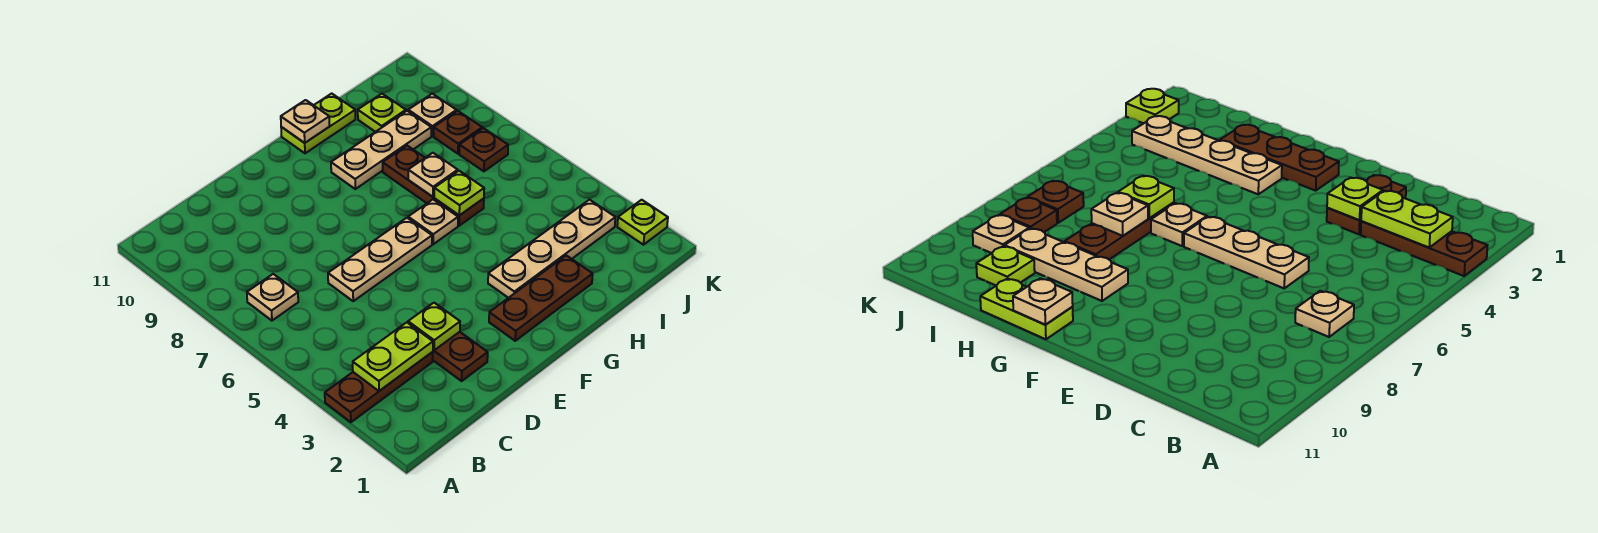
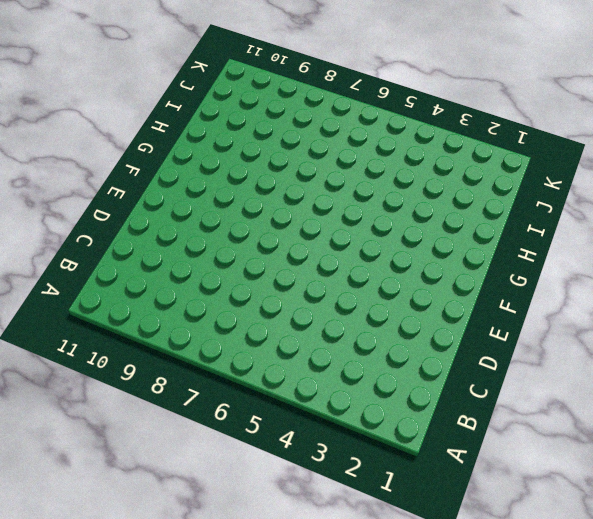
none -> brown 1x3 plate [325,352,433,422]
none -> tan 1x1 plate [247,274,298,321]
none -> brown 1x2 plate [433,332,488,381]

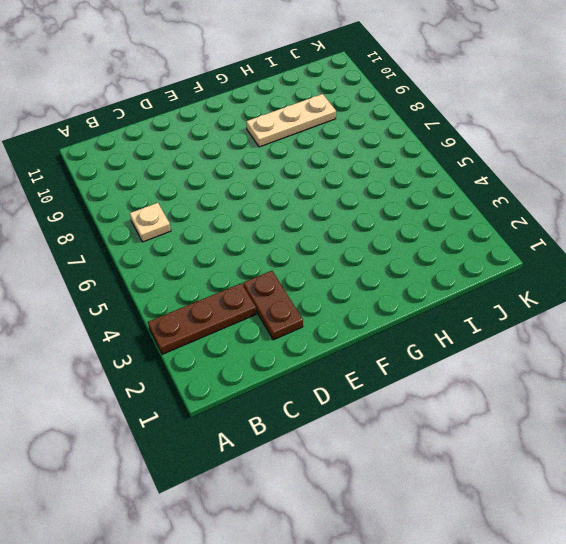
none -> tan 1x3 plate [328,218,432,301]
none -> brown 1x3 plate [489,255,593,341]
none -> tan 1x4 plate [488,200,615,298]

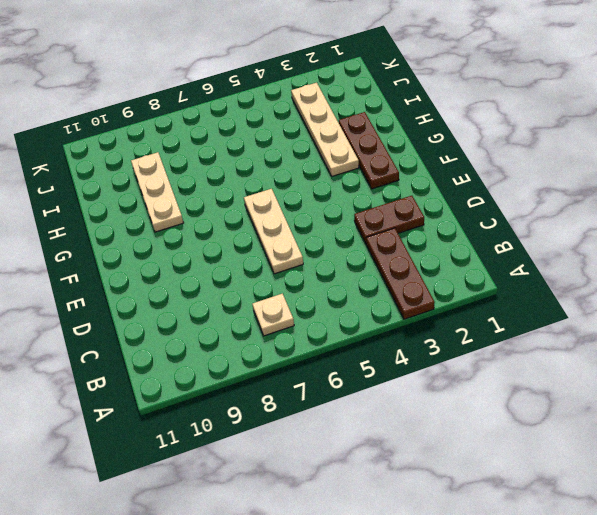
none -> tan 1x1 plate [408,199,458,244]
none -> lime 1x2 plate [281,93,355,153]
none -> brown 1x3 plate [383,146,484,226]

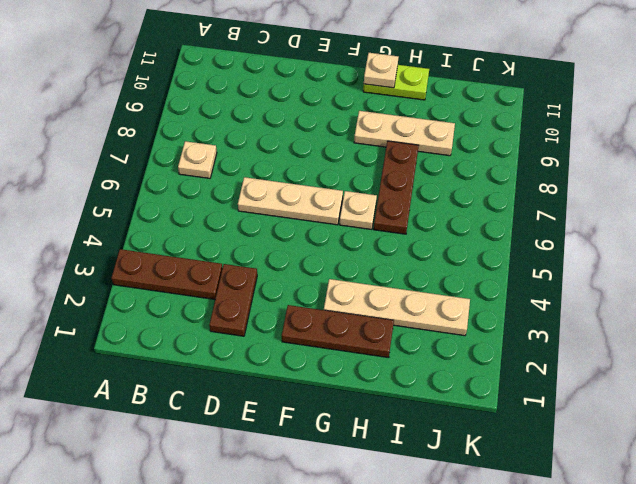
none -> lime 1x1 plate [358,94,406,132]
none -> brown 1x1 plate [459,128,508,171]
none -> brown 1x1 plate [434,111,482,154]

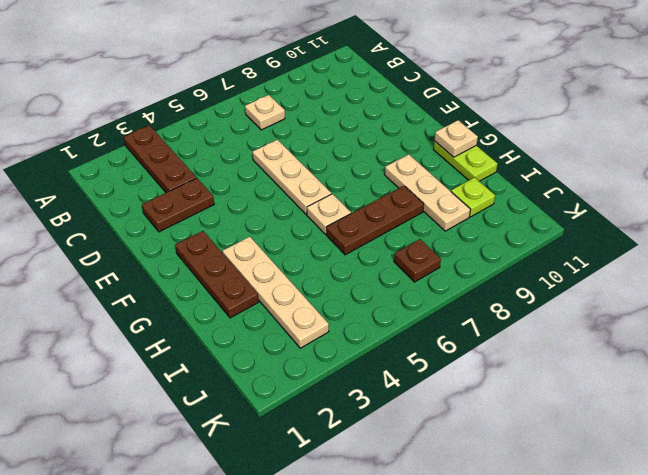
none -> brown 1x1 plate [434,111,482,154]
none -> tan 1x1 plate [408,94,456,136]
none -> lime 1x1 plate [617,200,668,245]

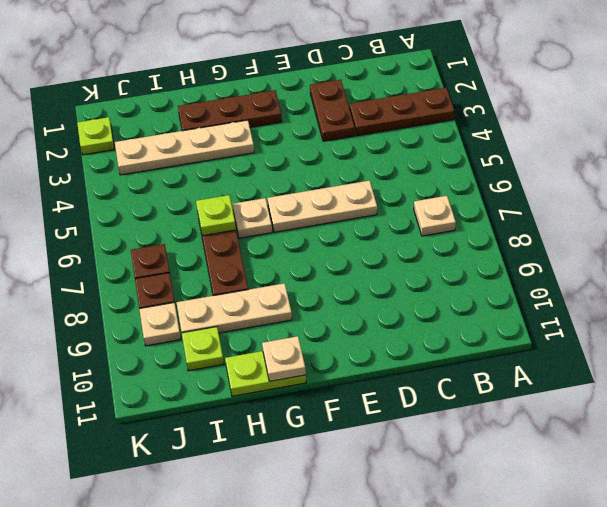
none -> lime 1x2 plate [353,322,433,391]
none -> lime 1x1 plate [408,303,460,350]
none -> tan 1x1 plate [408,153,458,197]

